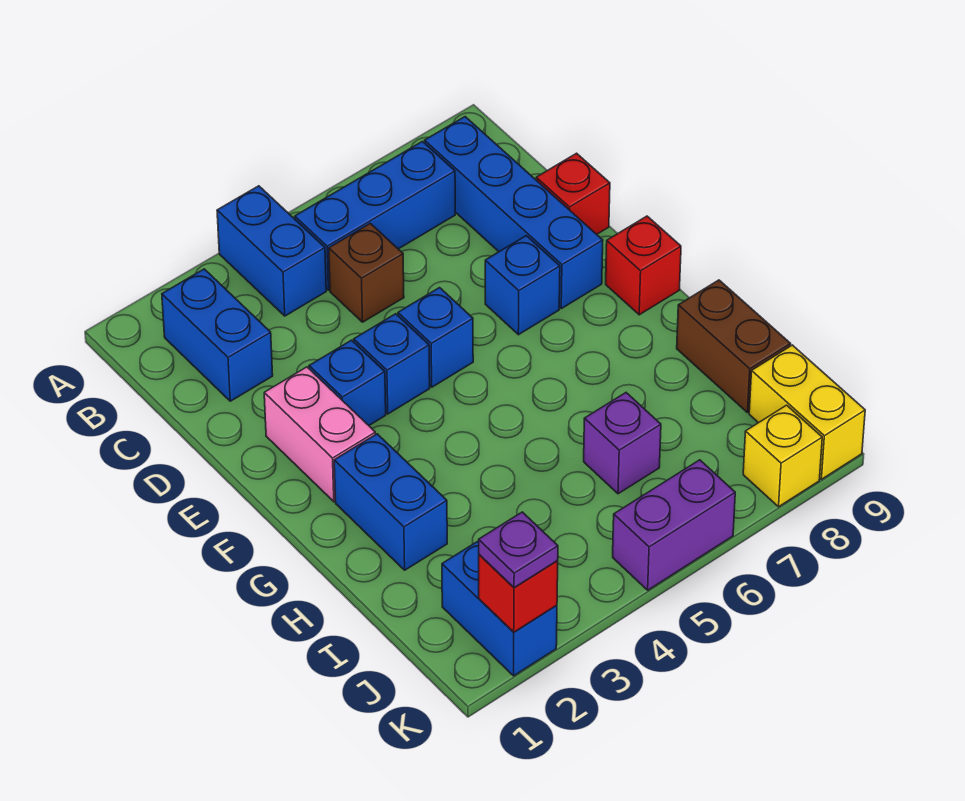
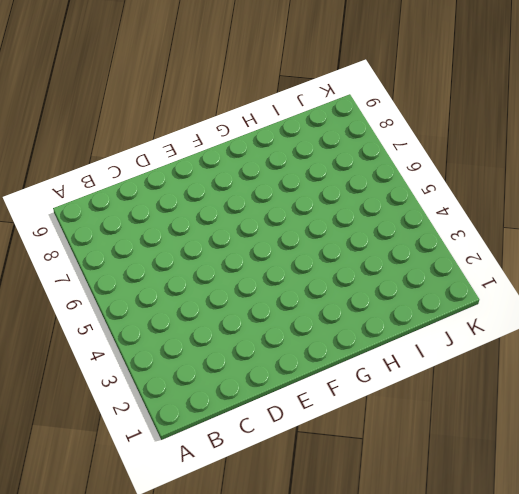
none -> blue 1x2 brick [217,186,326,316]
none -> blue 1x2 brick [162,269,273,401]
none -> blue 1x3 brick [295,142,455,290]

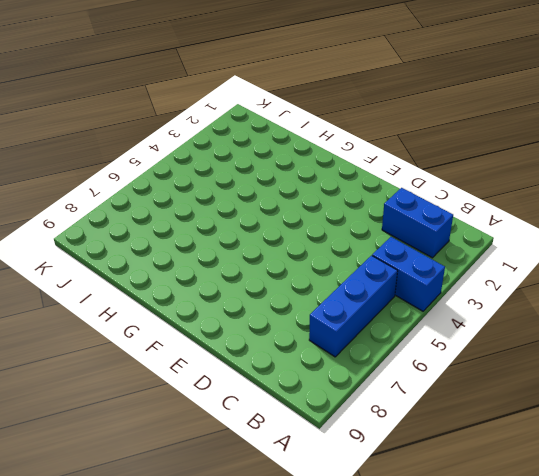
none -> blue 1x4 brick [425,117,603,309]
none -> brown 1x1 brick [329,223,404,322]
none -> red 1x1 brick [536,153,610,234]

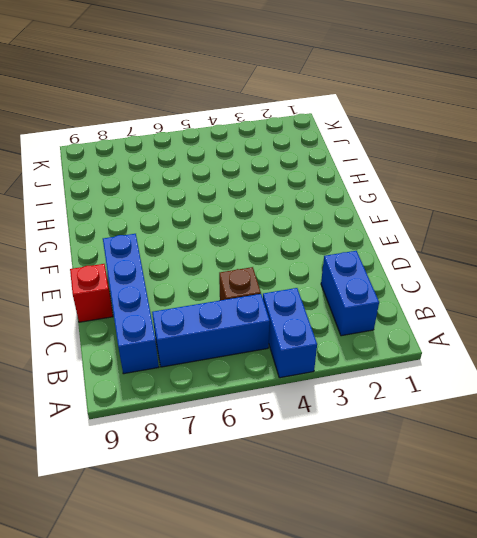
none -> pink 1x2 brick [264,367,376,502]
none -> blue 1x1 brick [309,340,386,425]
none -> blue 1x1 brick [354,314,430,414]

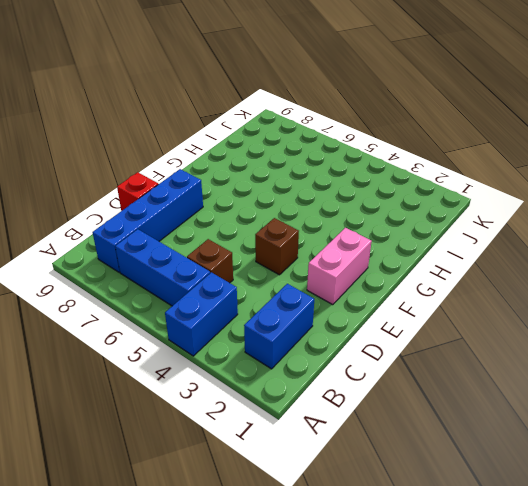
brown 1x1 brick [255,218,299,275] -> blue 1x1 brick [354,314,430,414]
none -> blue 1x1 brick [309,340,386,425]
none -> blue 1x1 brick [398,288,473,387]
none -> blue 1x1 brick [485,236,560,335]

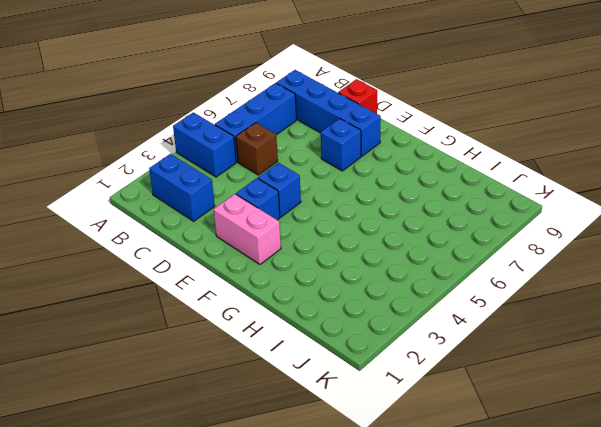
none -> blue 1x1 brick [398,288,473,387]
none -> red 1x1 brick [606,216,681,315]
none -> blue 1x2 brick [334,434,447,570]

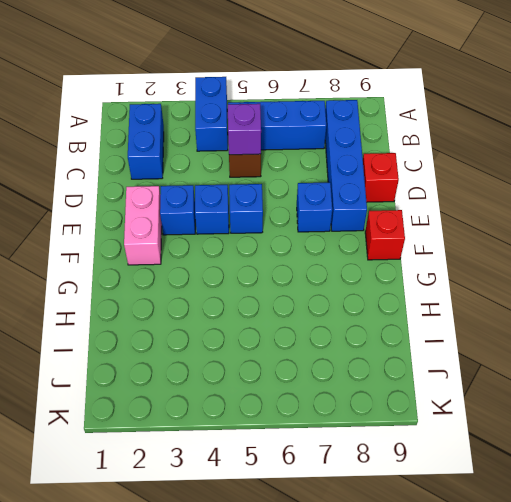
purple 1x1 brick [228,104,261,155] -> purple 1x1 brick moved to [584,393,661,494]
none -> blue 1x2 brick [334,434,447,570]
none -> brown 1x2 brick [677,280,791,413]
none -> blue 1x2 brick [442,541,557,676]

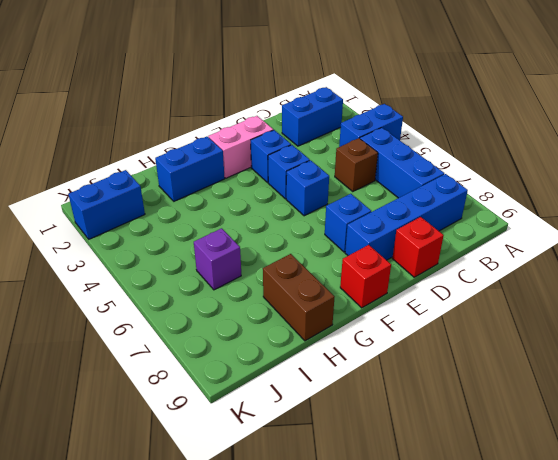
brown 1x2 brick [263,254,335,341] -> brown 1x2 brick turned to [677,280,791,413]
none -> yellow 1x2 brick [749,345,865,479]
none -> purple 1x2 brick [613,460,735,590]
none -> yellow 1x1 brick [743,405,822,507]

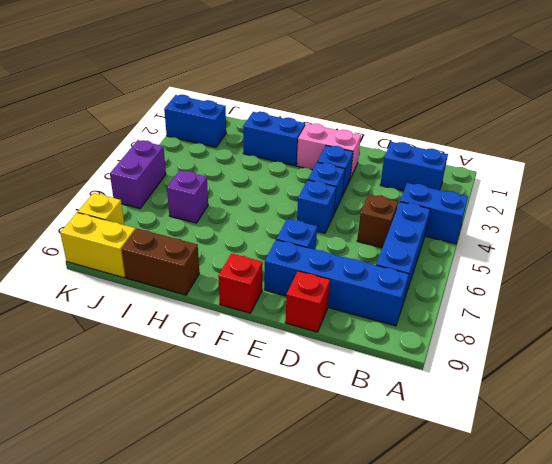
none -> red 1x1 brick [479,555,558,632]
none -> purple 1x1 plate [479,512,558,588]

